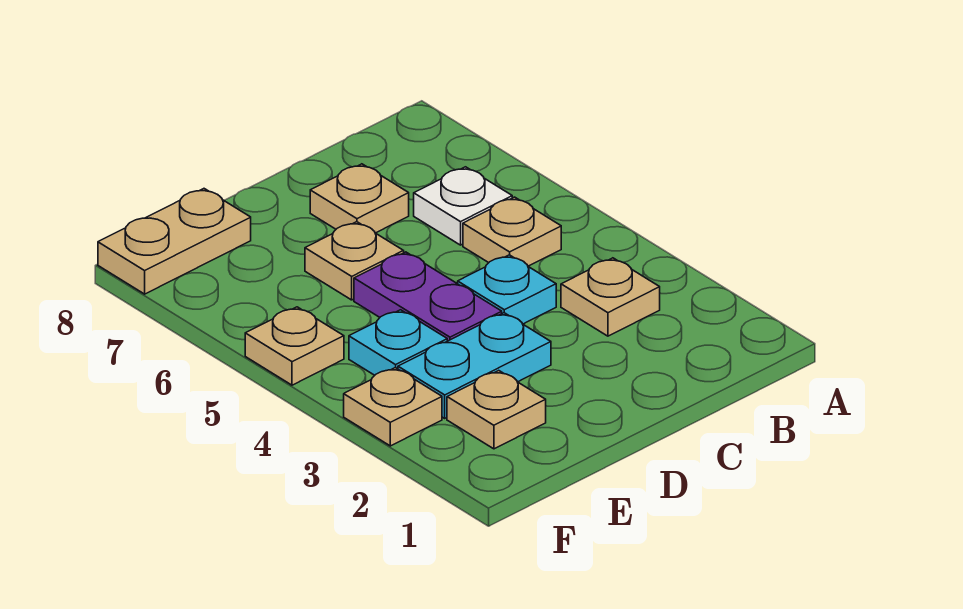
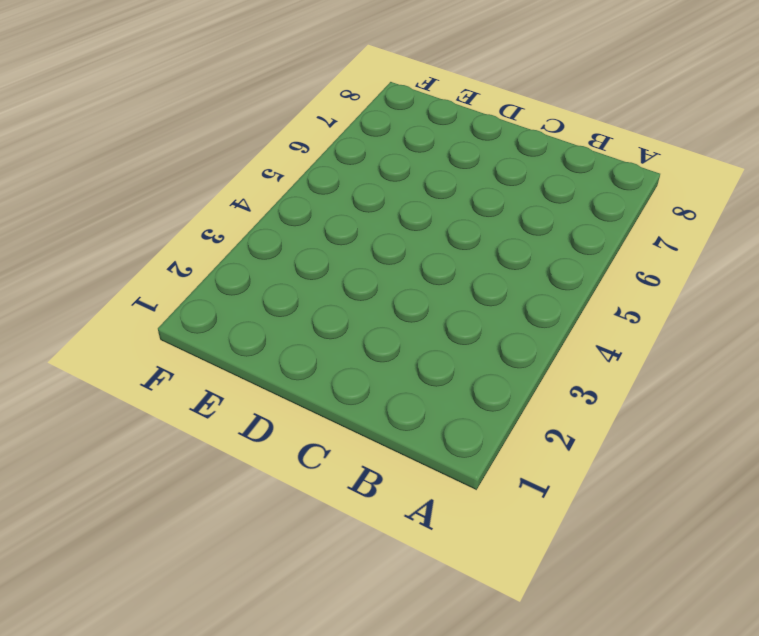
none -> tan 1x1 plate [561,258,660,336]
none -> tan 1x1 plate [463,197,561,266]
none -> white 1x1 plate [414,167,512,245]

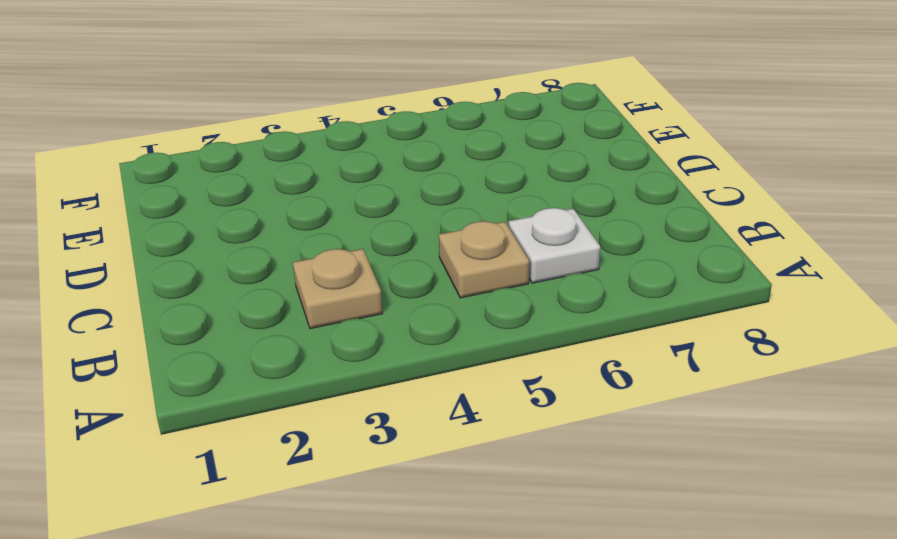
none -> cyan 1x1 plate [458,255,556,324]
none -> tan 1x1 plate [310,164,409,233]
none -> cyan 1x2 plate [398,313,551,418]

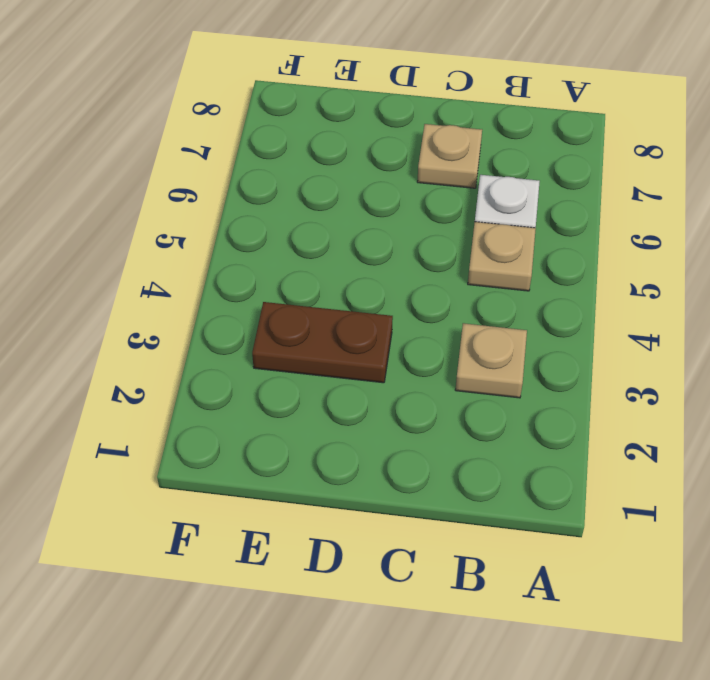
brown 1x2 plate [252,302,393,383] -> cyan 1x2 plate [398,313,551,418]
none -> cyan 1x1 plate [458,255,556,324]
none -> purple 1x2 plate [354,252,502,341]
none -> tan 1x1 plate [305,222,404,300]

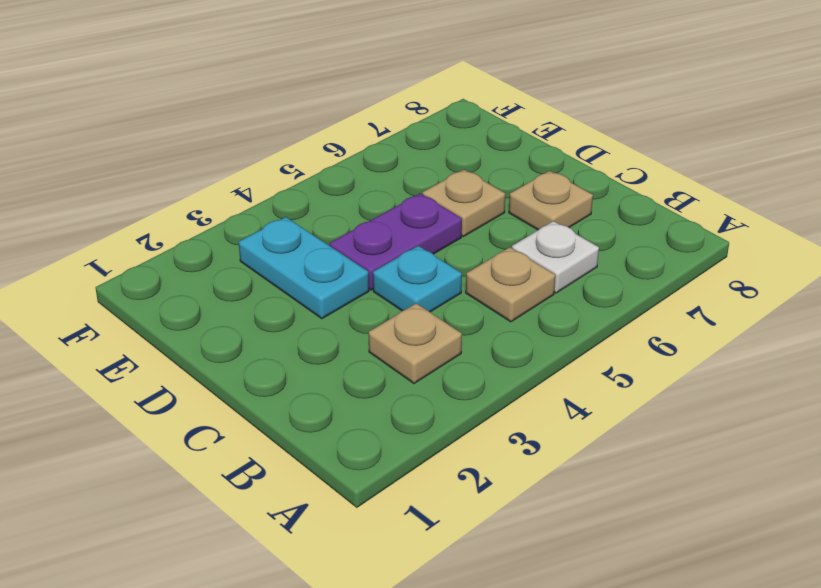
none -> tan 1x1 plate [447,371,546,449]
none -> cyan 1x1 plate [349,310,447,375]
none -> tan 1x2 plate [98,189,251,294]

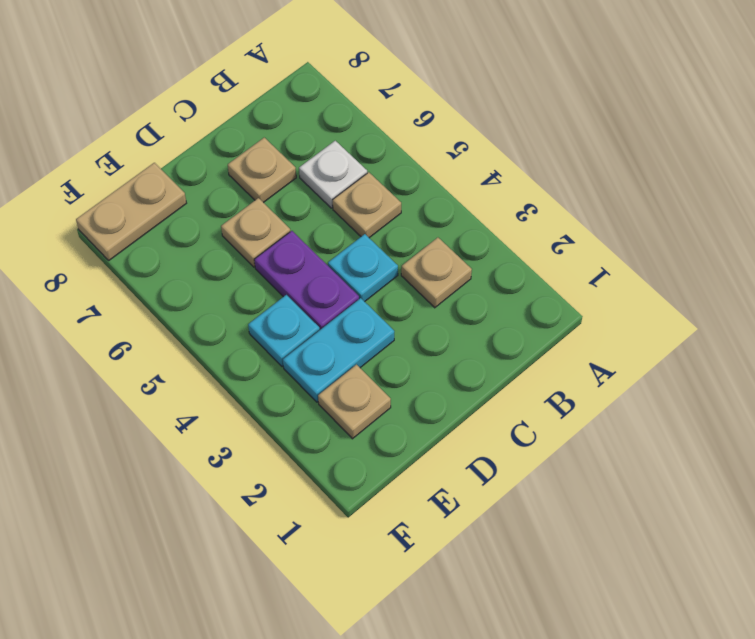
none -> tan 1x1 plate [344,368,442,446]
none -> tan 1x1 plate [245,307,344,385]

